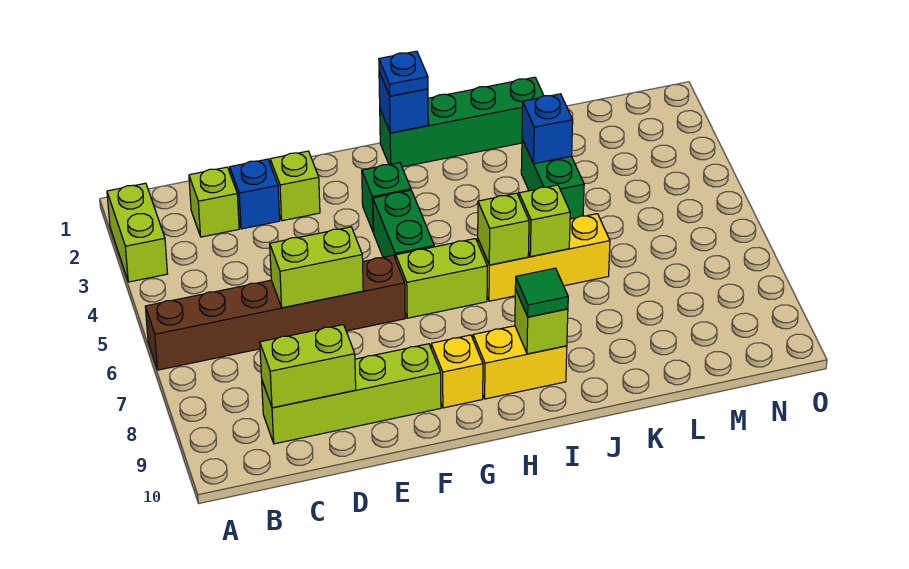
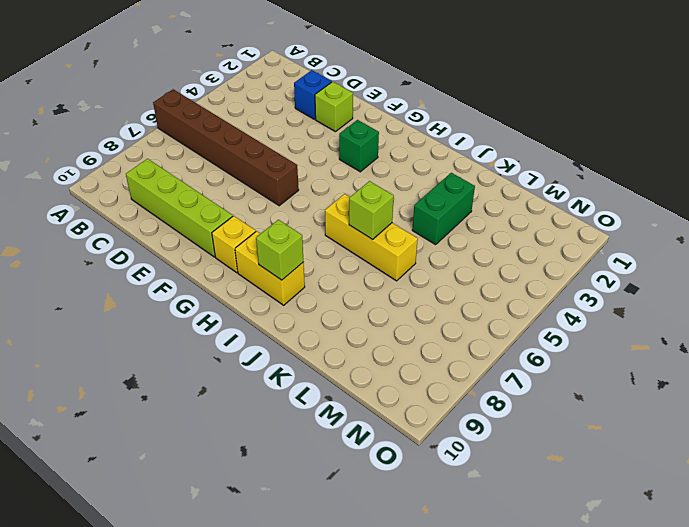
none -> lime 1x2 brick [107,183,168,282]
none -> lime 1x1 brick [189,167,239,237]
none -> green 1x2 brick [373,190,434,259]

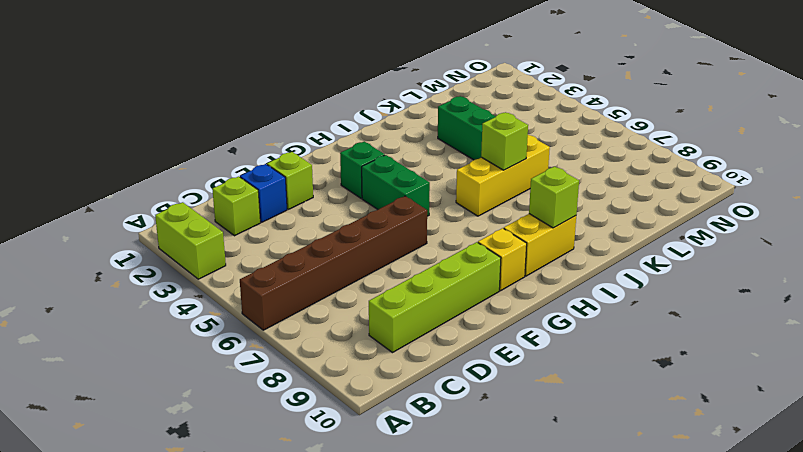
none -> lime 1x2 brick [396,239,487,318]
none -> green 1x4 brick [380,77,544,167]
none -> lime 1x2 brick [260,325,356,408]

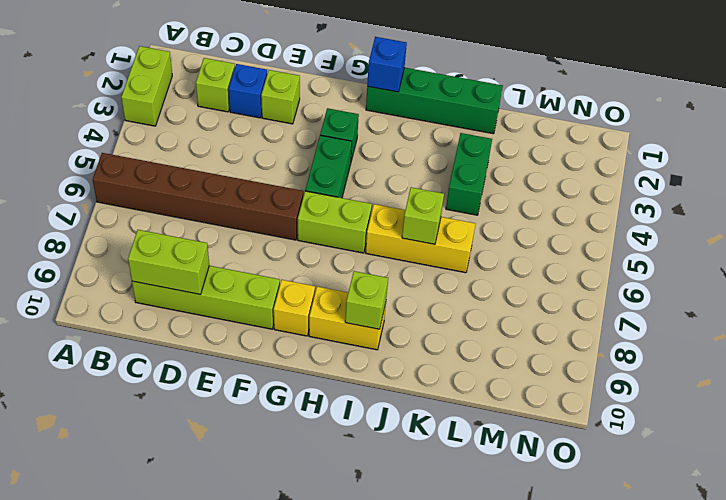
none -> lime 1x2 brick [270,227,363,308]
none -> lime 1x1 brick [478,193,529,265]
none -> blue 1x1 brick [522,94,573,164]

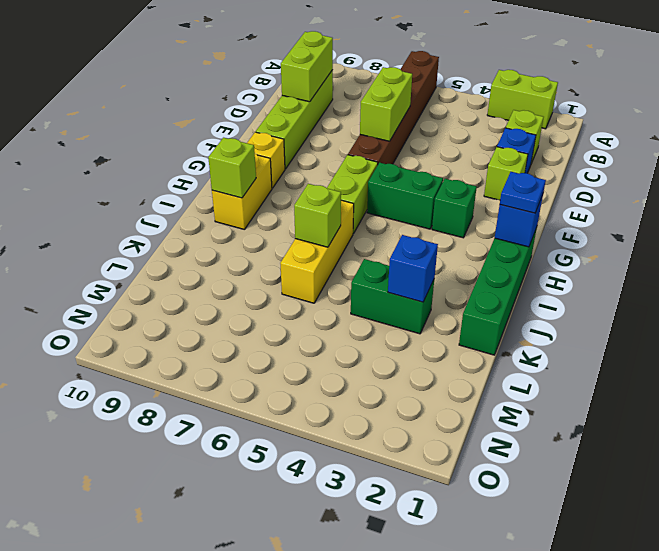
none -> lime 1x1 brick [478,193,529,265]
none -> green 1x1 tile [515,268,568,317]

